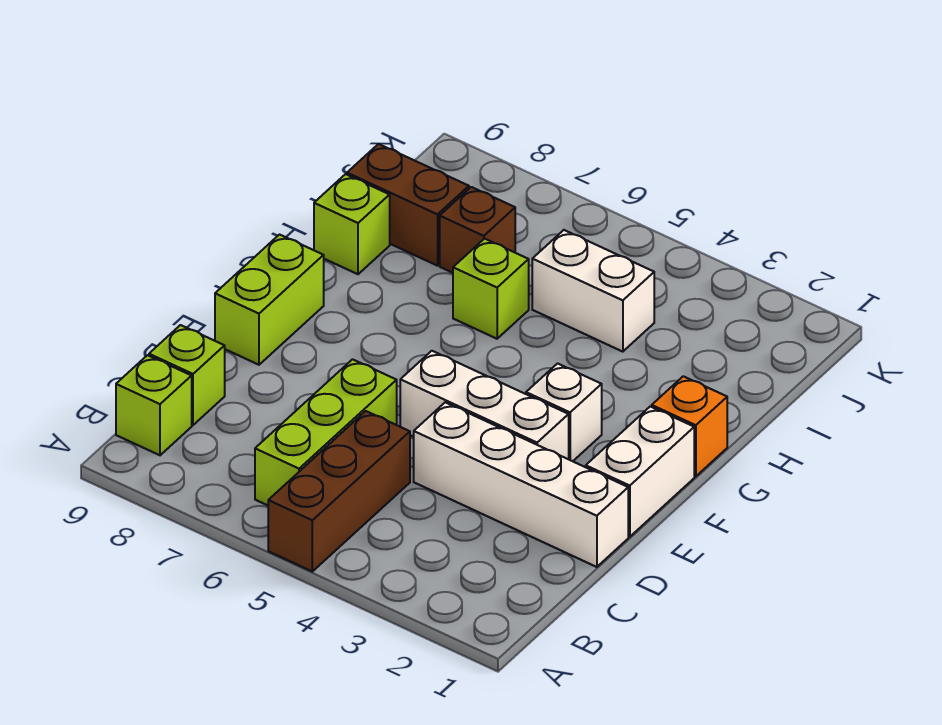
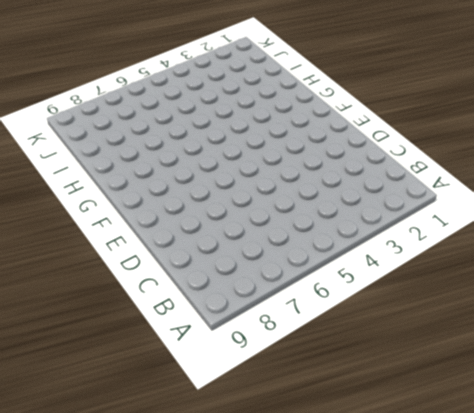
none -> brown 1x3 brick [268,411,410,571]
none -> lime 1x3 brick [255,359,397,505]
none -> lime 1x1 brick [116,355,192,455]

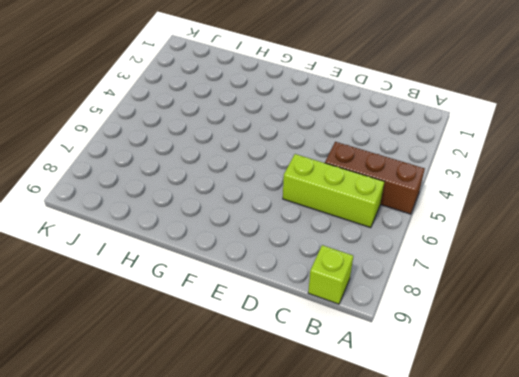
none -> lime 1x1 brick [149,325,225,425]
none -> white 1x4 brick [414,402,628,567]
none -> white 1x2 brick [586,406,694,537]

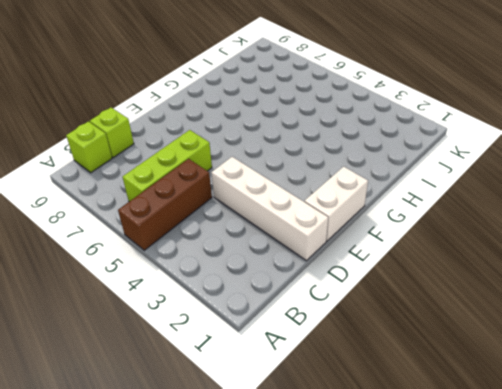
none -> white 1x3 brick [400,351,569,459]
none -> lime 1x2 brick [215,235,324,365]
none -> white 1x1 brick [526,364,602,461]

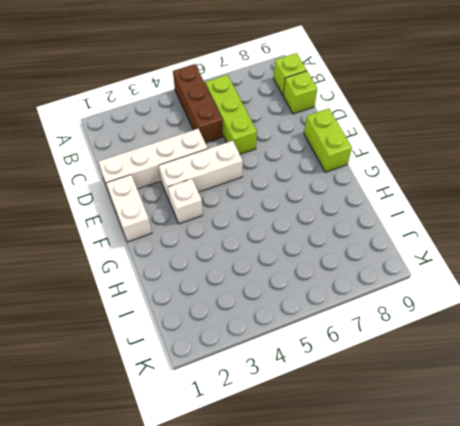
none -> orange 1x1 brick [652,376,727,476]
none -> lime 1x1 brick [453,239,529,339]
none -> lime 1x1 brick [314,174,390,274]

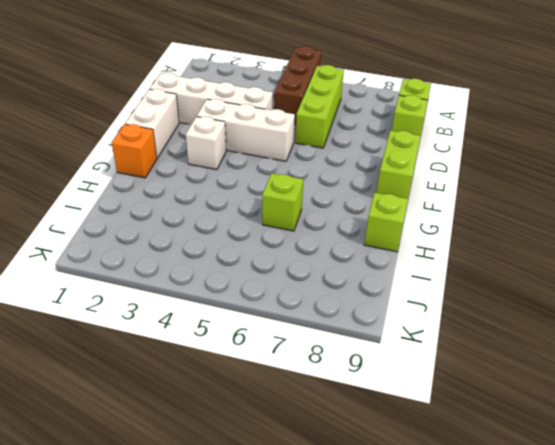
none -> white 1x2 brick [532,230,654,352]
none -> brown 1x1 brick [440,187,515,273]
none -> brown 1x2 brick [347,144,469,266]

